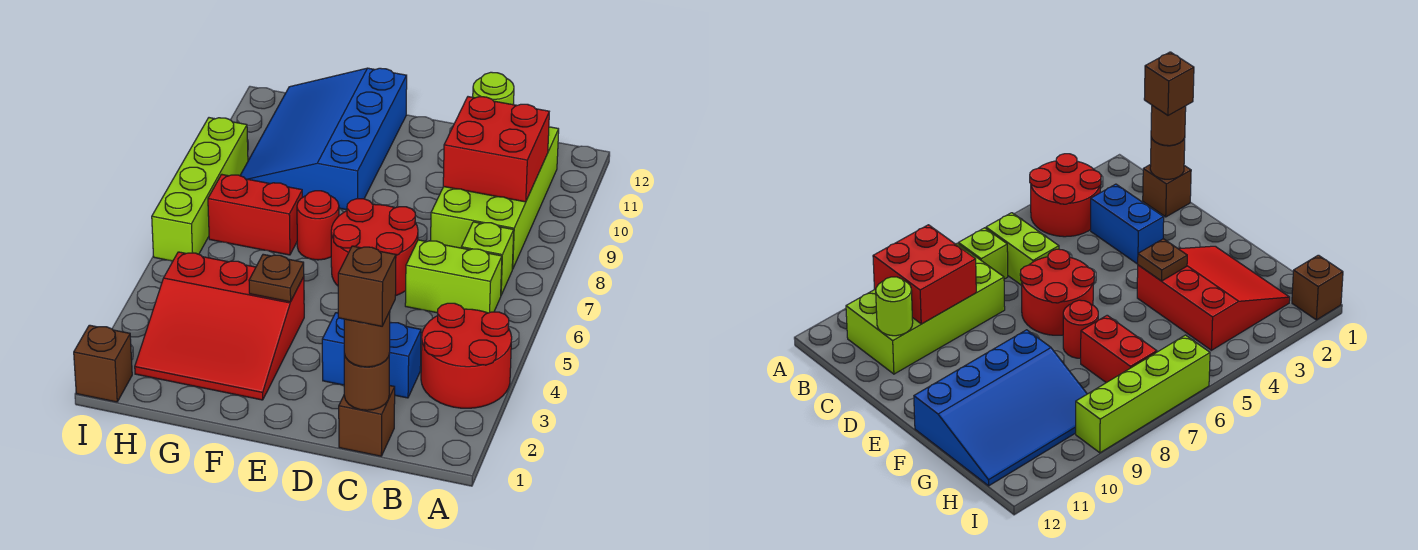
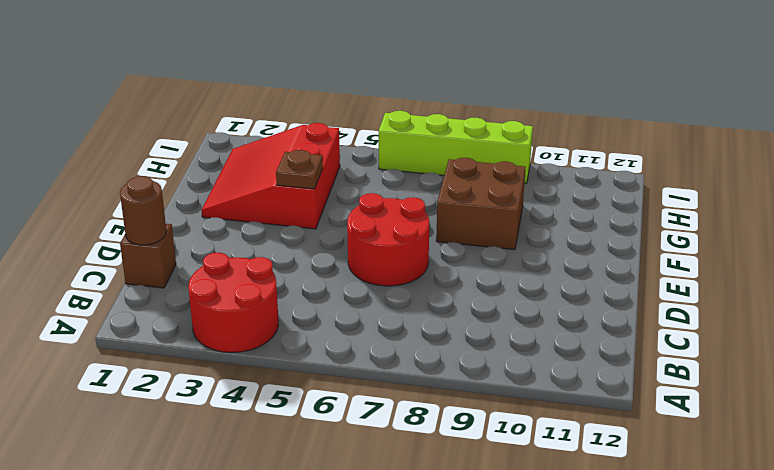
brown 2x2 brick [436,158,525,250] -> blue 3x4 slope [240,68,407,210]
none -> lime 1x2 brick [405,240,502,313]
none -> lime 1x1 brick [461,222,514,295]
none -> lime 2x4 brick [431,127,559,269]

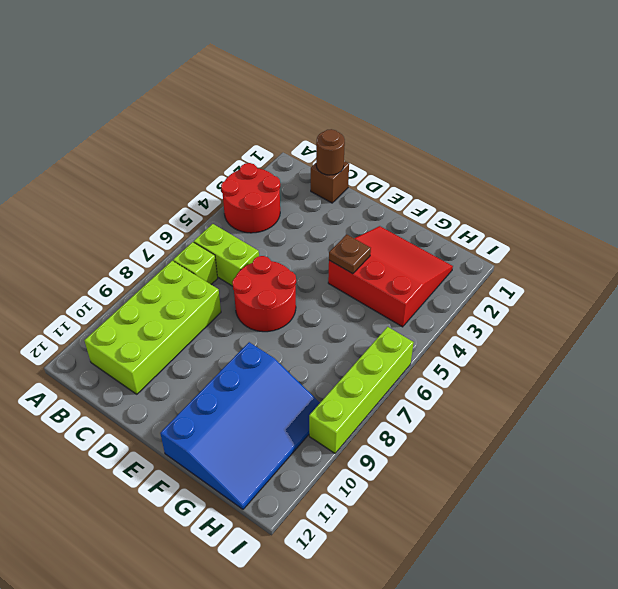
none -> blue 1x2 brick [322,313,421,398]
none -> red 1x1 round brick [297,191,339,260]
none -> red 1x2 brick [208,174,302,255]

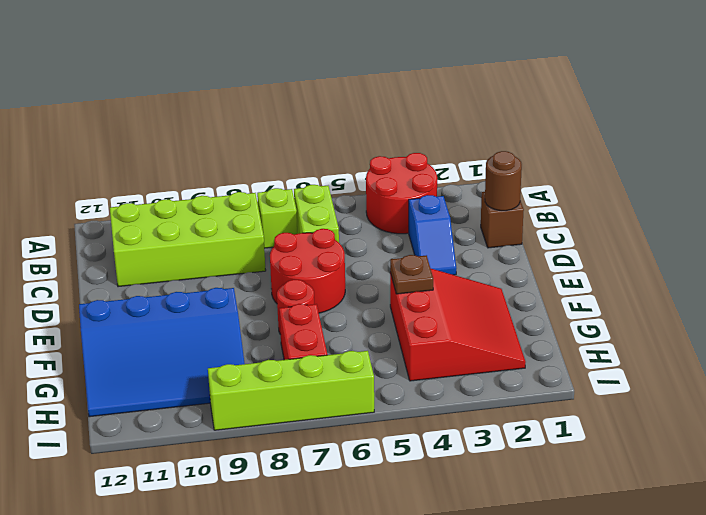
blue 1x2 slope [409,195,456,275] -> blue 1x2 brick [322,313,421,398]
none -> brown 1x1 brick [74,325,132,402]
none -> red 2x2 brick [443,97,549,202]
none -> lime 1x1 round brick [473,72,514,105]

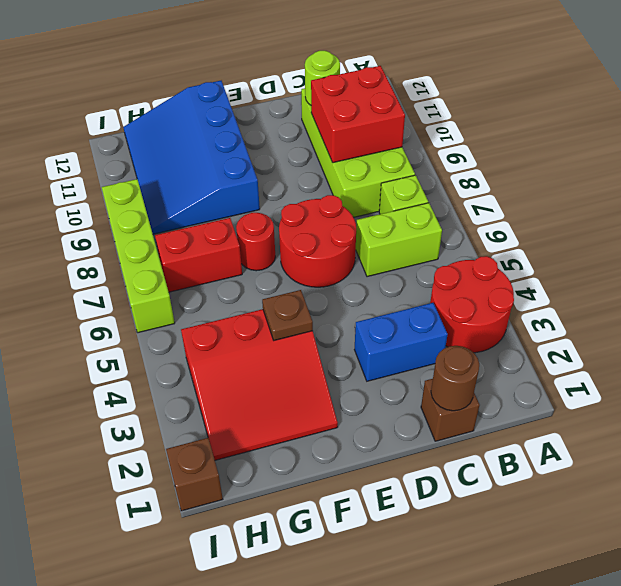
none -> brown 1x1 round brick [344,311,390,367]
none -> brown 1x1 brick [338,246,396,326]

